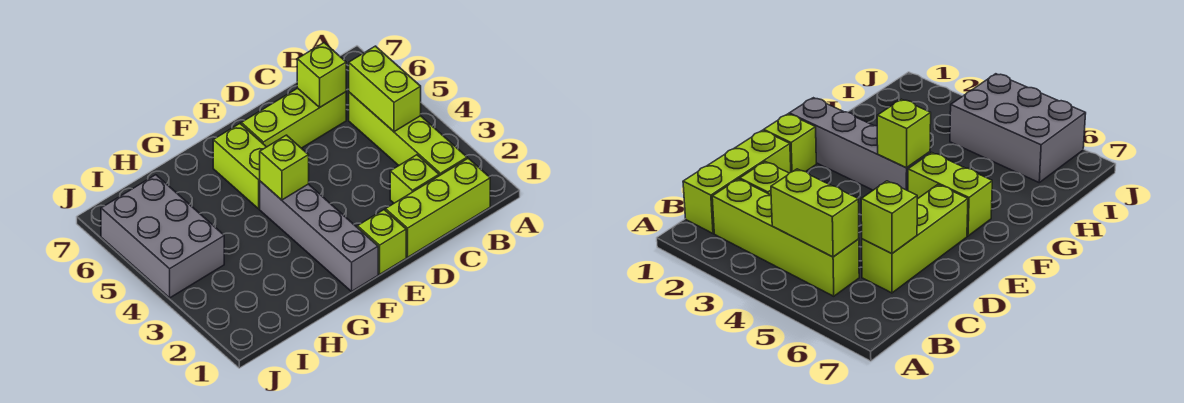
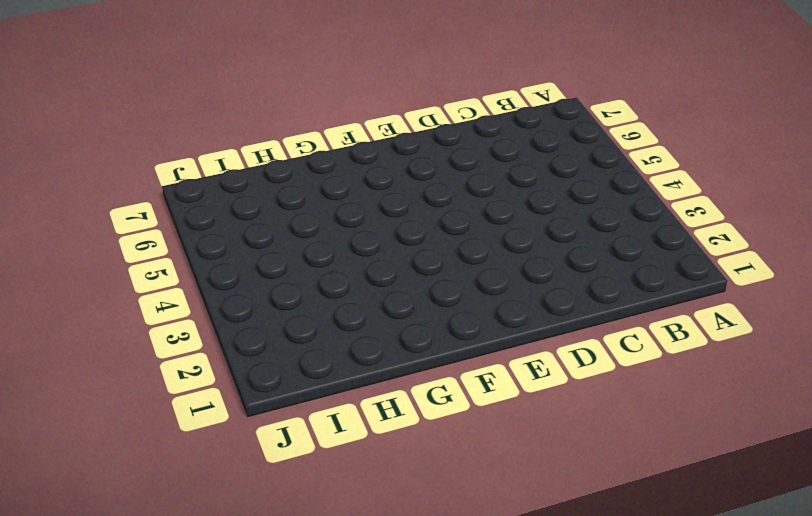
none -> lime 1x3 brick [386,158,490,257]
none -> lime 1x4 brick [349,92,467,176]

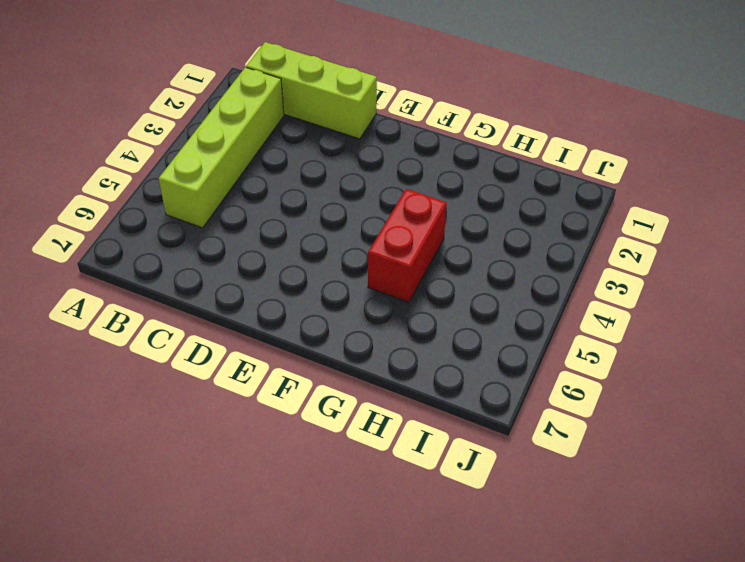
red 1x2 brick [368,189,447,302] -> none
none -> lime 1x1 brick [390,155,439,203]
none -> lime 1x3 brick [241,88,346,148]

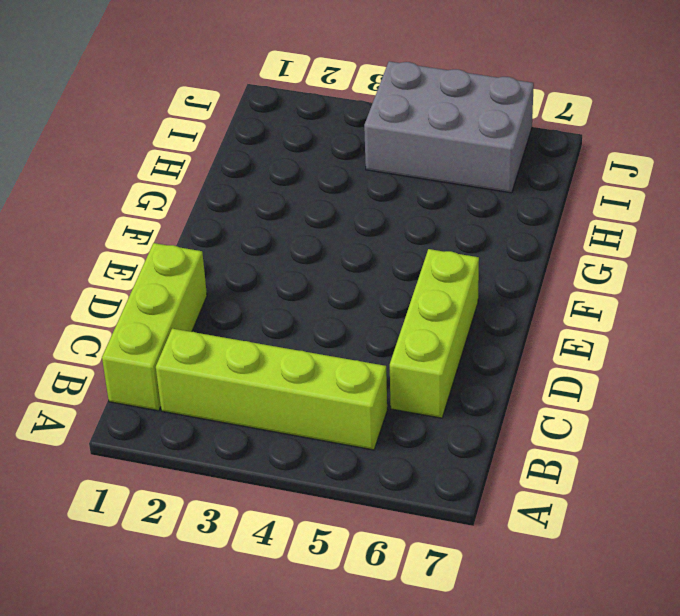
none -> lime 1x1 brick [390,155,439,203]
none -> lime 1x1 brick [357,210,406,274]

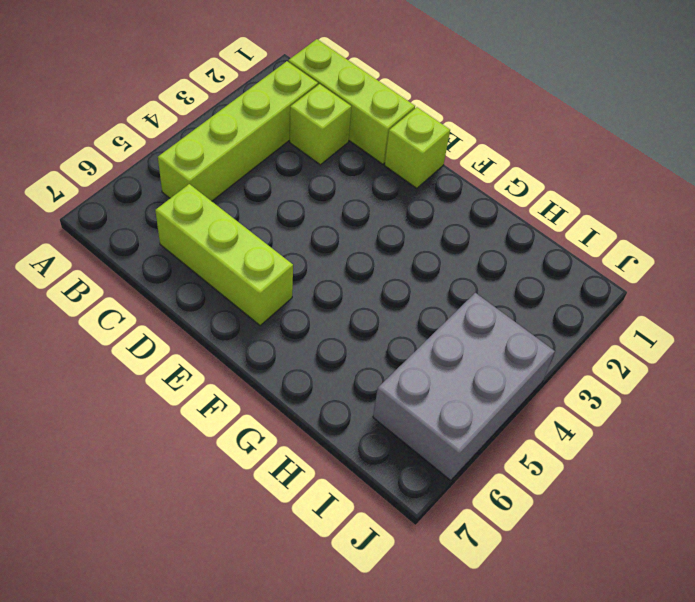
none -> grey 1x4 brick [260,181,378,291]
none -> lime 1x2 brick [213,124,266,209]

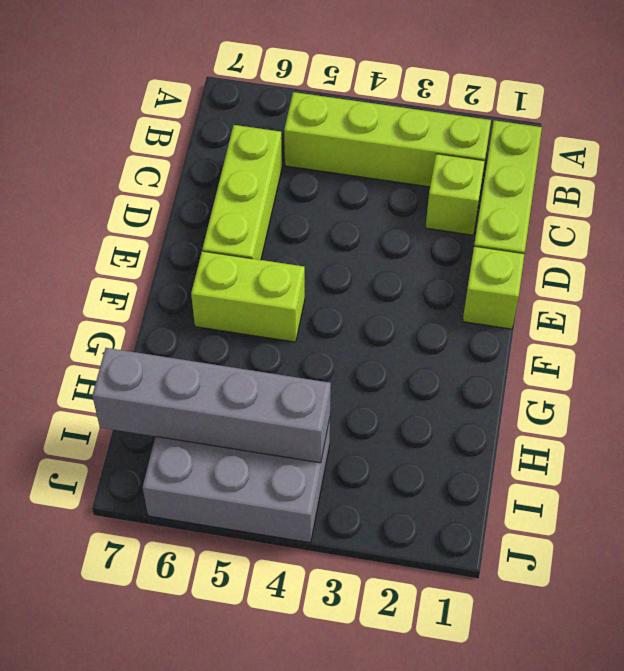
grey 1x4 brick [92,348,331,463] -> grey 1x4 brick moved to [260,181,378,291]
none -> lime 1x2 brick [349,46,421,132]
none -> lime 1x1 brick [297,43,346,107]

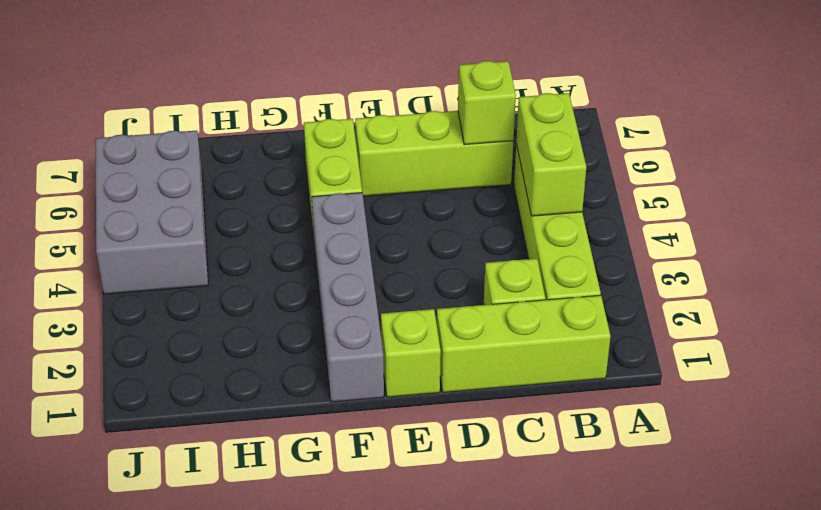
none -> lime 1x1 brick [260,135,309,200]

